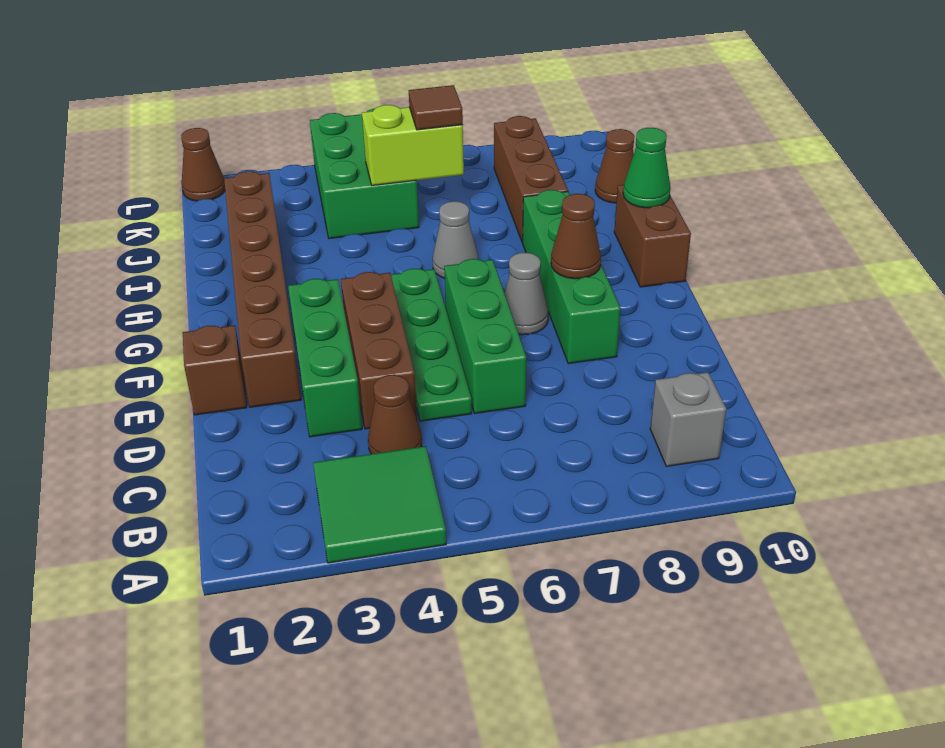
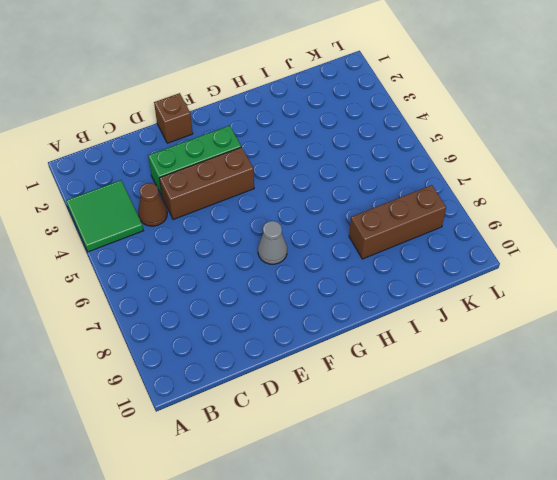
none -> grey 1x1 brick [650,372,726,466]
none -> green 1x4 plate [391,269,472,421]
none -> green 1x3 brick [444,259,526,413]

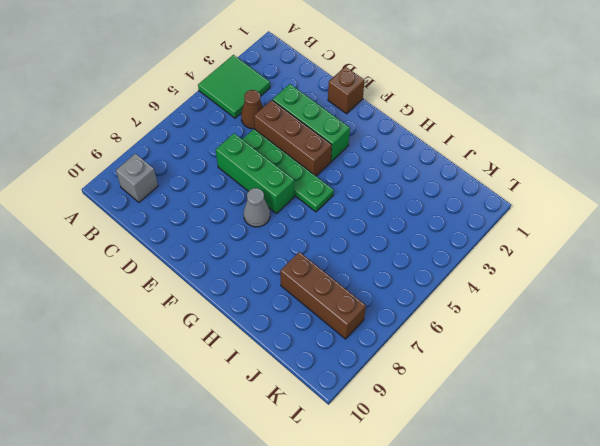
none -> brown 1x6 brick [224,171,301,407]
none -> green 1x4 brick [522,190,621,364]
none -> brown 1x2 brick [614,185,691,287]

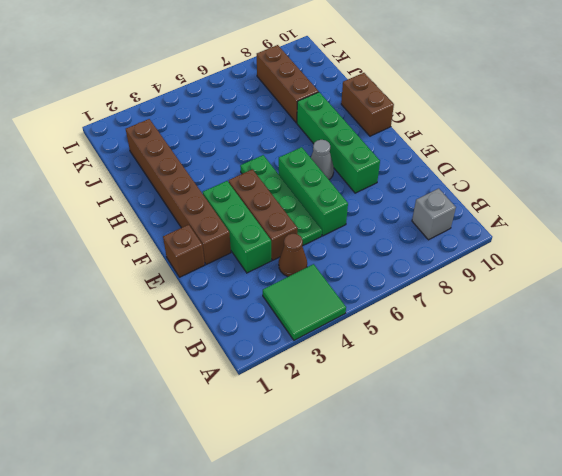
none -> grey 1x1 cone [433,201,478,278]
none -> green 2x3 brick [310,109,419,239]
none -> brown 1x1 cone [595,129,634,203]

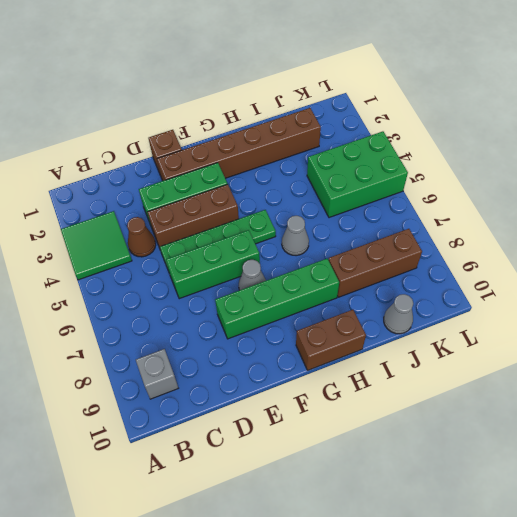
grey 1x1 cone [384,294,413,334] -> brown 1x1 cone [595,129,634,203]
none -> brown 1x1 cone [181,128,225,201]
none -> brown 1x1 cone [551,194,601,279]
none -> green 1x1 cone [623,128,671,208]

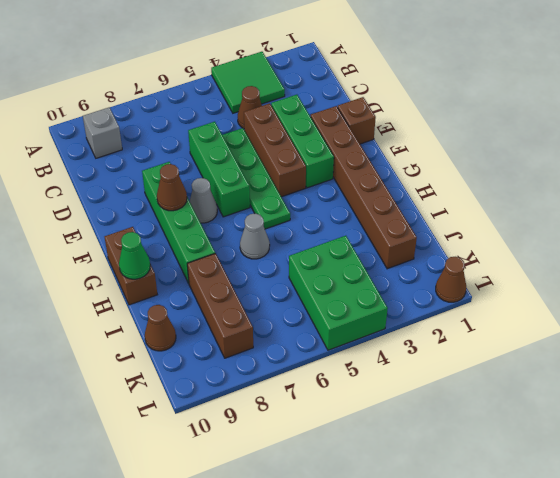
none -> lime 1x2 brick [362,105,464,185]
none -> brown 1x1 tile [409,85,463,130]

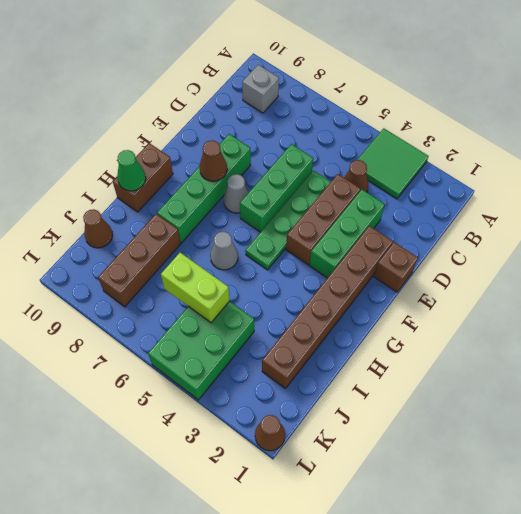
none -> brown 1x1 tile [409,85,463,130]

